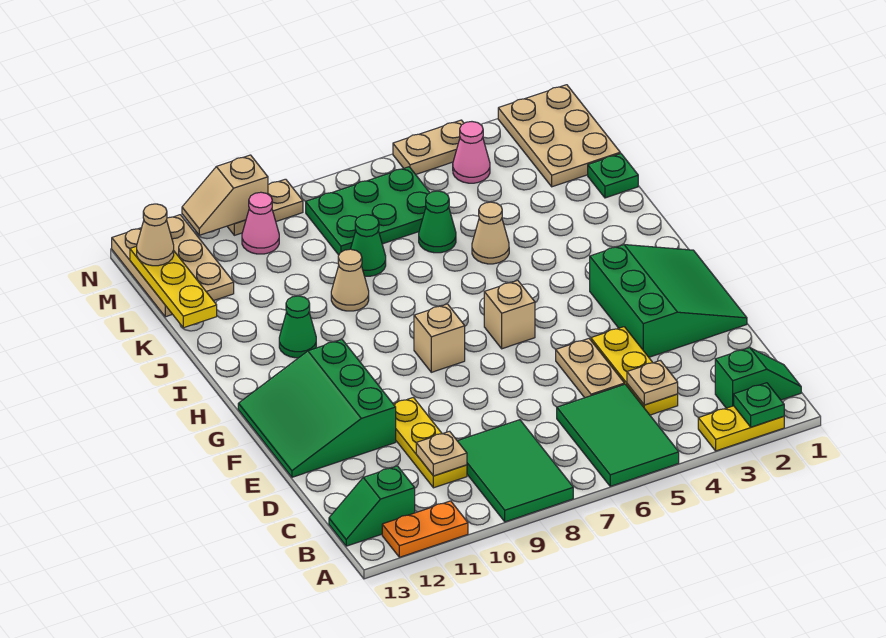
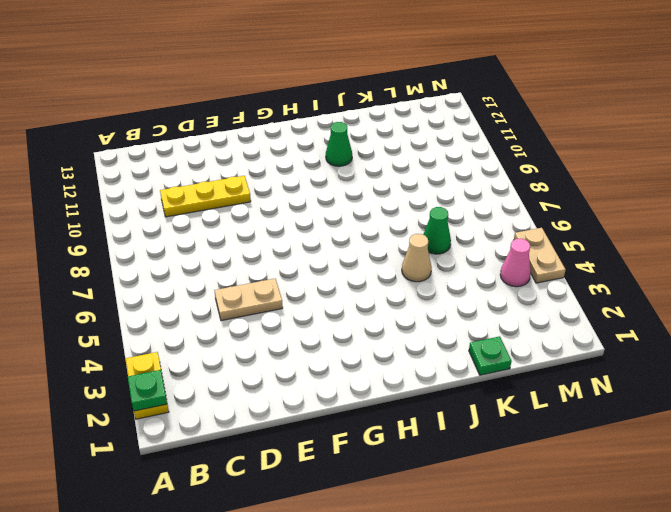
none -> green 2x3 tile [557,384,679,486]
none -> green 2x3 tile [458,420,573,522]
none -> orange 1x2 plate [382,501,468,557]
none -> green 1x2 slope [715,347,801,408]

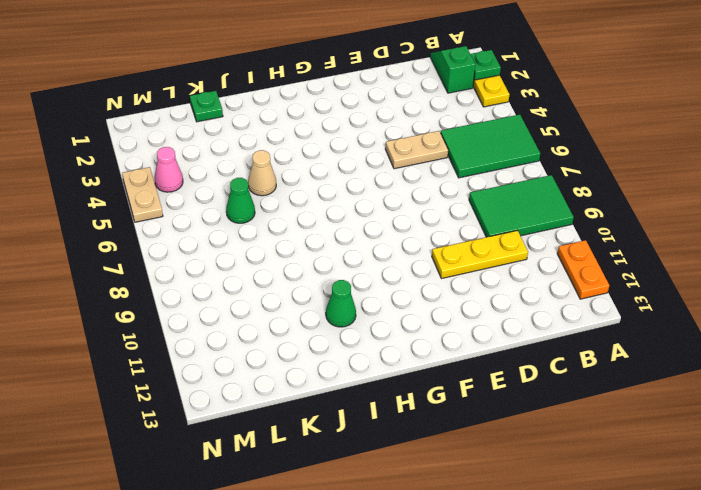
none -> green 1x2 slope [329,466,415,546]
none -> yellow 1x3 plate [591,327,678,415]
none -> green 3x3 slope [590,245,747,357]
none -> green 3x3 slope [238,340,396,477]

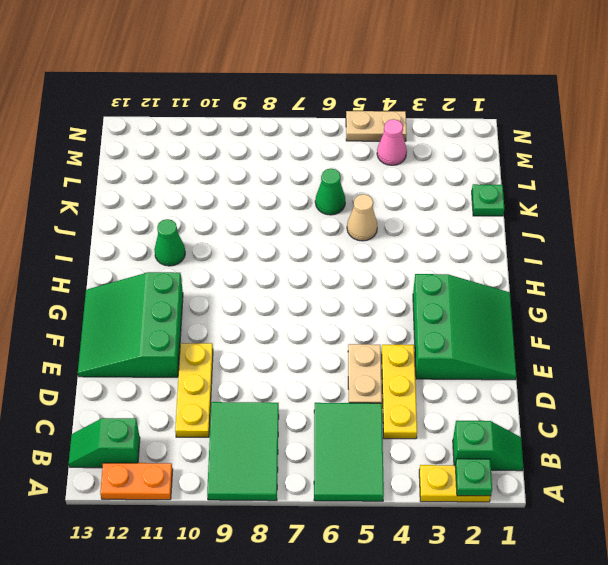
none -> tan 1x1 brick [484,280,535,349]
none -> tan 1x1 brick [414,304,465,372]
none -> tan 1x1 cone [331,249,369,311]
none -> green 1x1 cone [351,215,386,276]

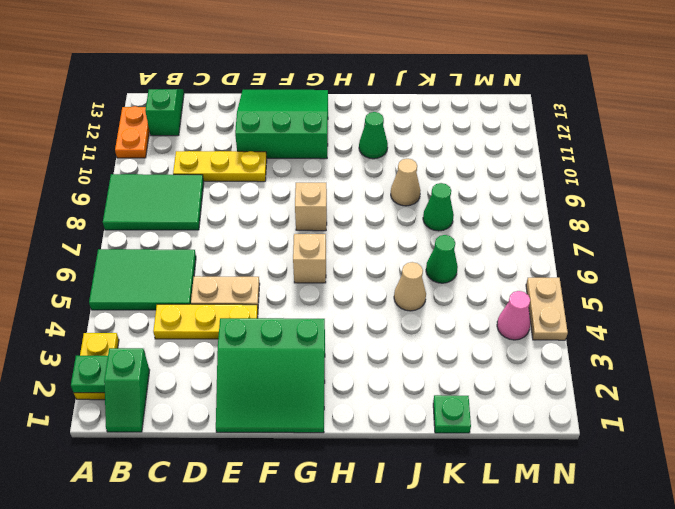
none -> tan 2x3 plate [498,85,620,187]
none -> green 2x3 plate [306,167,430,255]
none -> tan 2x3 plate [112,215,234,317]
none -> pink 1x1 cone [242,192,279,254]

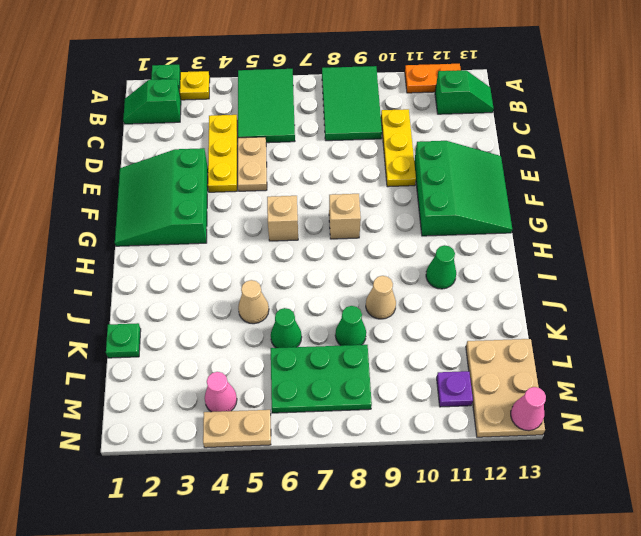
purple 1x1 plate [437,371,473,407] -> none
pink 1x1 cone [511,387,546,431] -> pink 1x1 cone moved to [242,192,279,254]
none -> tan 2x3 plate [498,85,620,187]
none -> tan 1x2 plate [227,179,303,235]
none -> tan 1x1 plate [627,360,678,405]
none -> tan 1x1 plate [416,431,467,476]

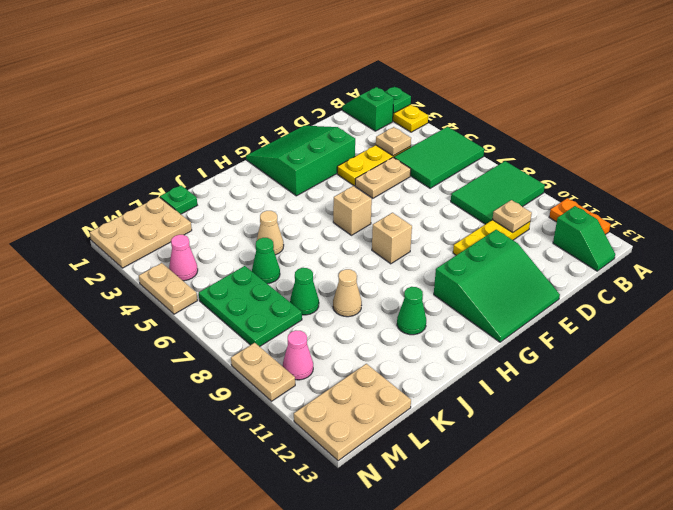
none -> yellow 1x3 plate [130,246,217,328]
none -> tan 1x2 slope [182,155,268,235]
none -> tan 1x1 cone [137,204,174,266]

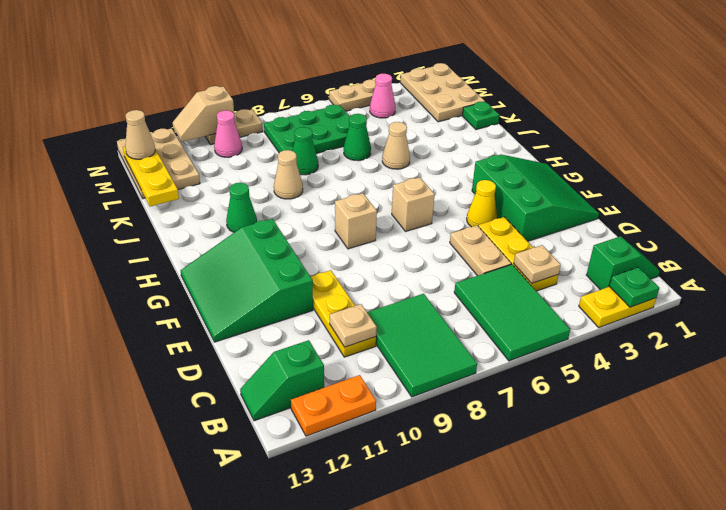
yellow 1x1 cone [467,180,497,227] -> none

